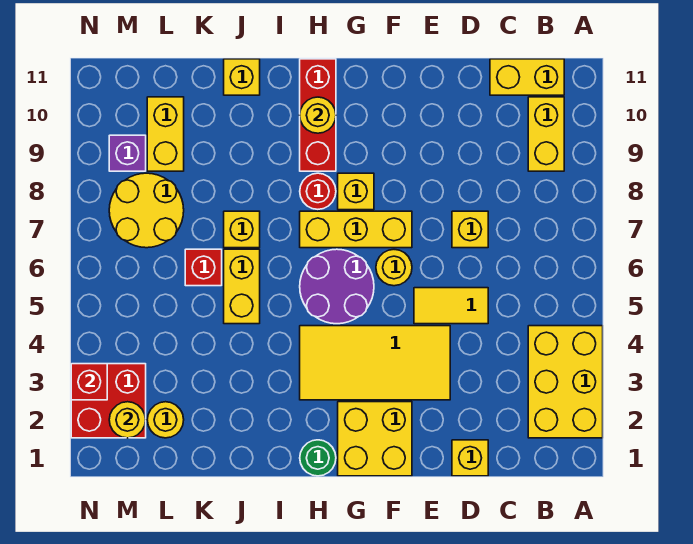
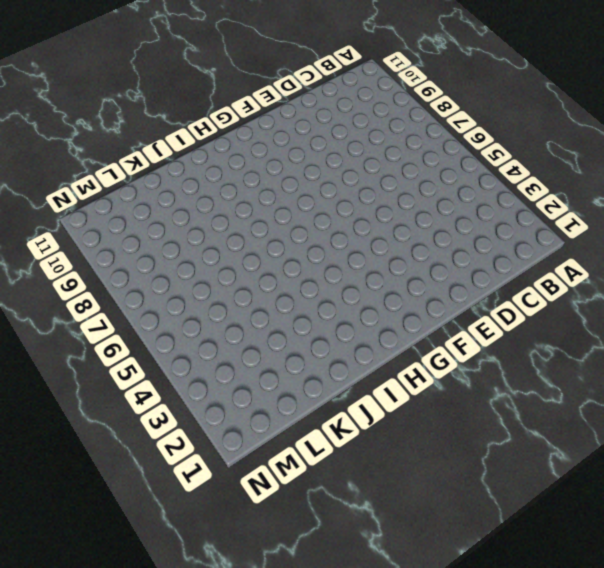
none -> yellow 2x3 brick [528,326,603,438]
none -> yellow 1x2 brick [528,97,564,171]
none -> yellow 1x2 brick [490,59,564,95]

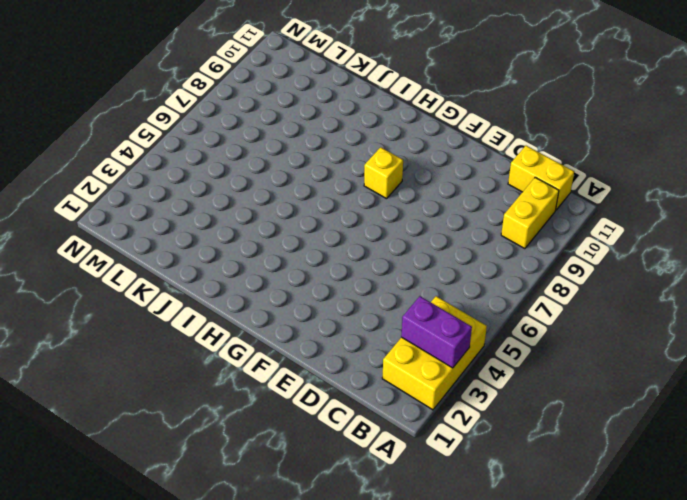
purple 1x2 brick [401,296,472,368] -> none
none -> yellow 1x1 brick [452,440,488,476]
none -> yellow 1x2 tile [414,288,488,324]
none -> yellow 1x1 brick [452,211,488,248]

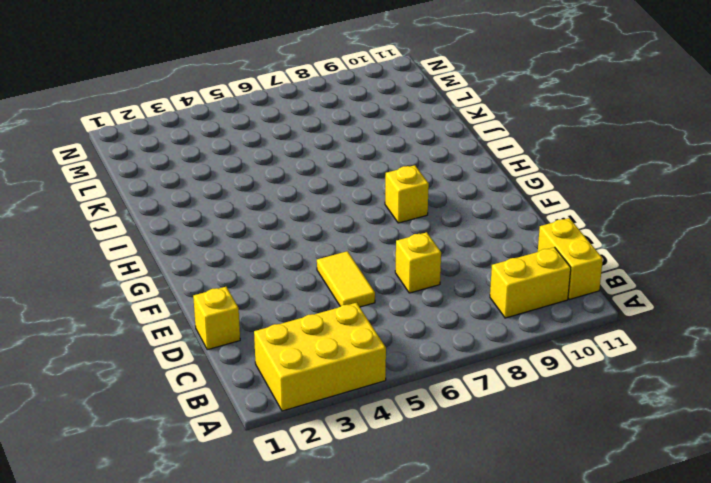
none -> yellow 2x4 tile [300,326,450,400]
none -> yellow 2x2 brick [338,402,412,476]
none -> yellow 1x1 round brick [376,250,412,286]

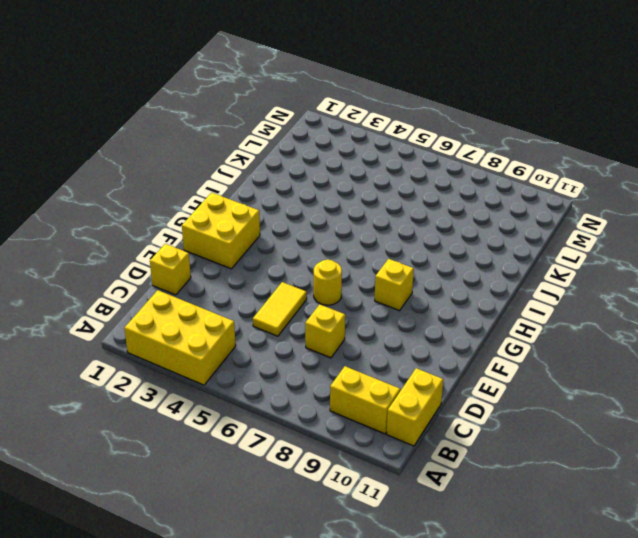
none -> yellow 2x4 tile [300,326,450,400]
none -> yellow 1x3 brick [300,211,412,248]
none -> purple 2x2 round brick [300,249,374,324]

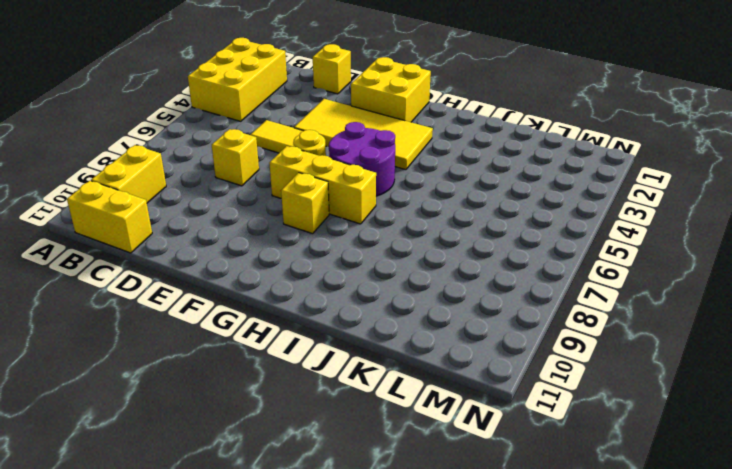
none -> green 1x1 round brick [300,440,336,476]
none -> red 1x1 round brick [300,173,336,209]
none -> red 1x3 brick [300,59,336,171]

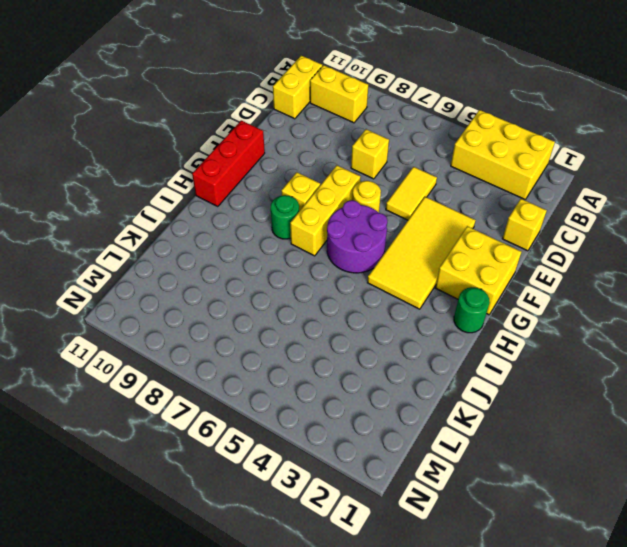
red 1x3 brick [192,121,265,206] -> red 1x3 brick turned to [300,59,336,171]
green 1x1 round brick [271,195,299,239] -> red 1x1 round brick [300,173,336,209]
none -> yellow 1x2 brick [224,249,260,324]
none -> yellow 1x1 brick [224,211,260,248]
none -> yellow 1x1 brick [224,59,260,95]

